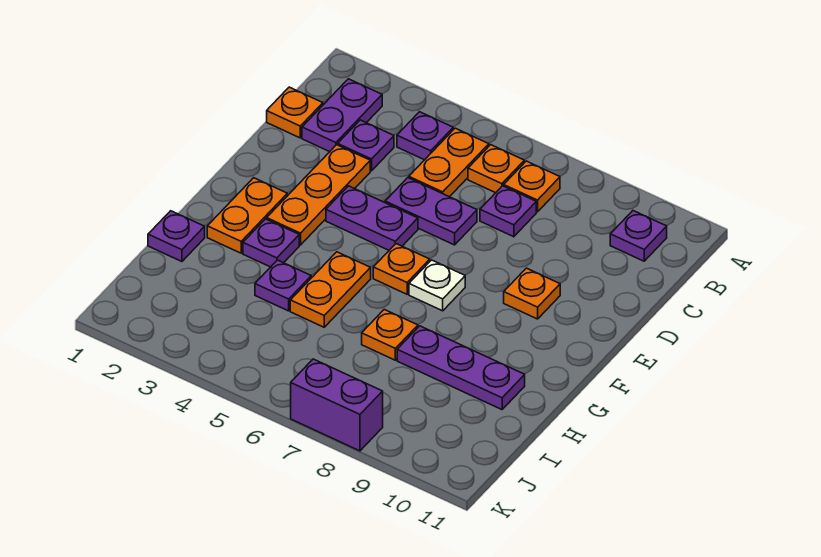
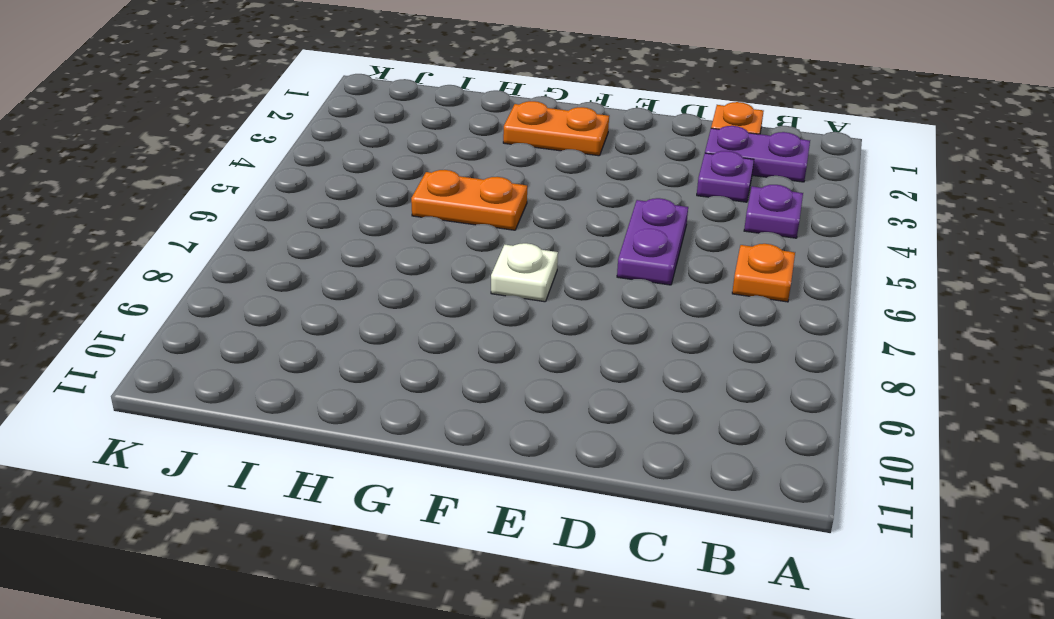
none -> orange 1x2 plate [409,128,489,197]
none -> orange 1x1 plate [504,161,560,212]
none -> purple 1x1 plate [610,211,667,261]

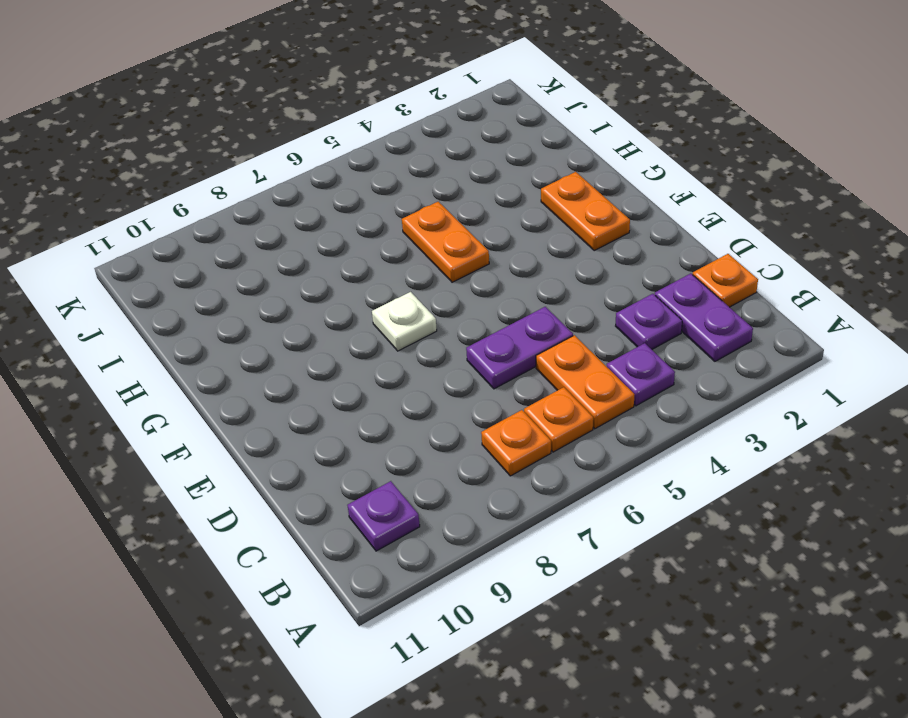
none -> purple 1x1 plate [480,186,536,237]
none -> orange 1x3 plate [267,145,370,245]
none -> purple 1x2 plate [326,186,418,250]

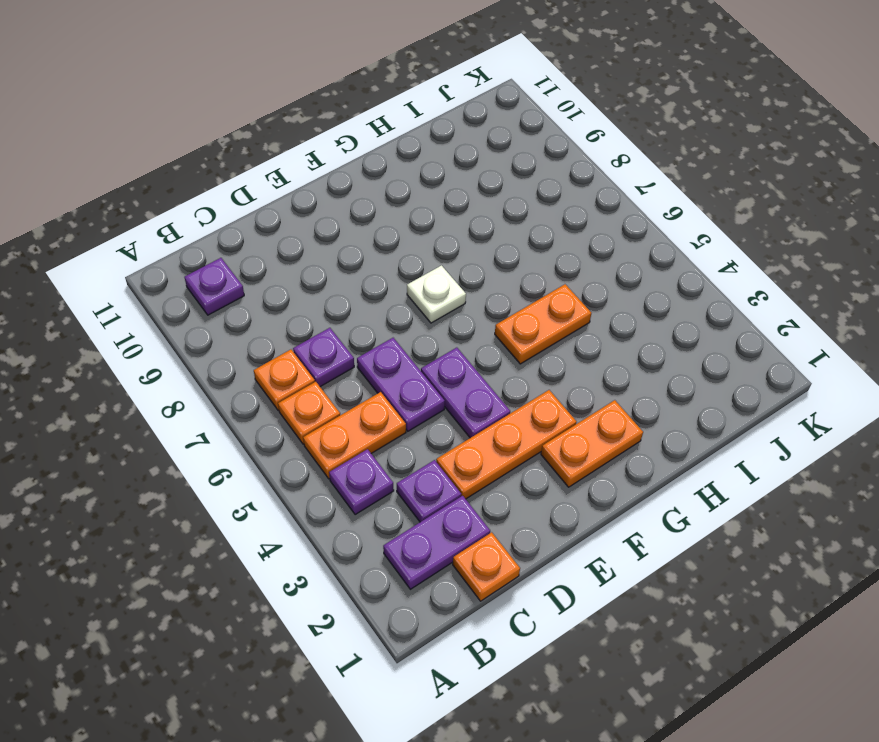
none -> orange 1x1 plate [504,268,560,319]
none -> orange 1x1 plate [373,244,430,294]
none -> purple 1x1 plate [243,219,299,267]

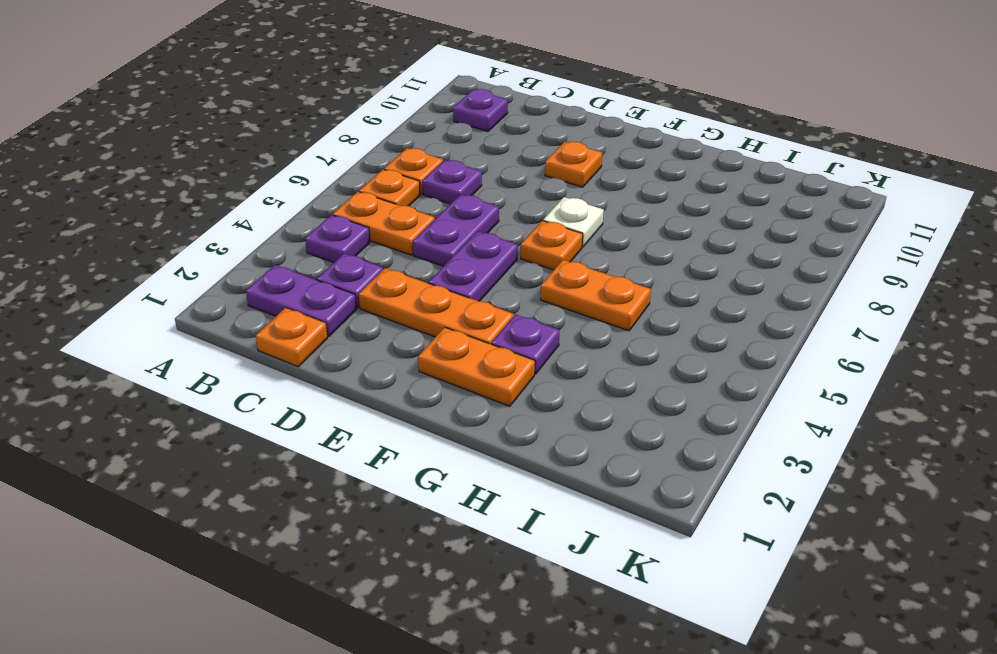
none -> purple 1x1 plate [148,211,205,262]
none -> purple 1x1 plate [255,260,311,311]
none -> orange 1x1 plate [362,310,418,360]

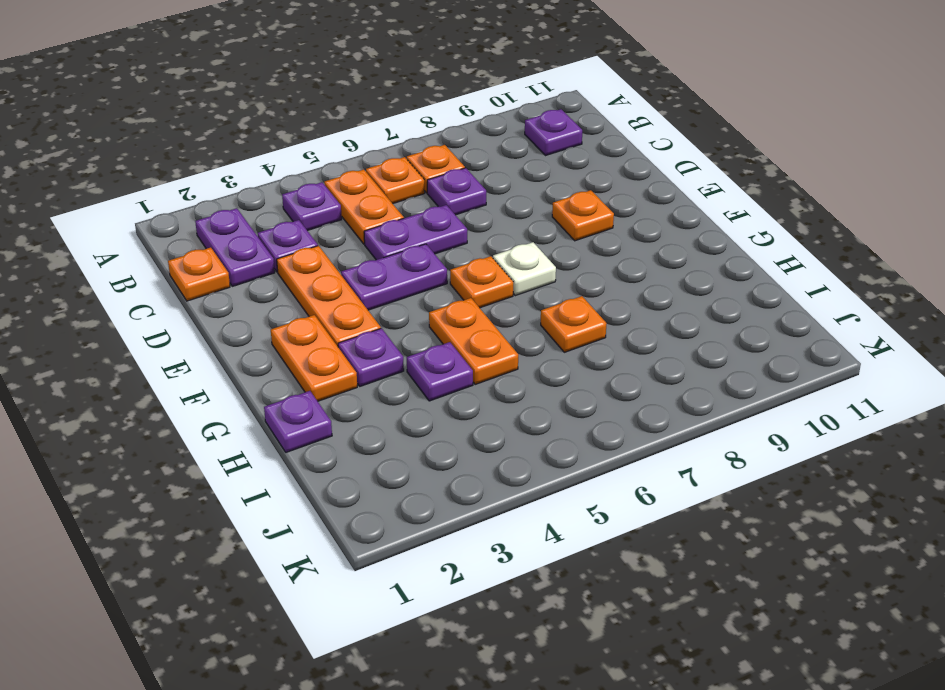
none -> purple 1x3 plate [397,326,525,410]
none -> purple 1x2 brick [291,359,383,451]

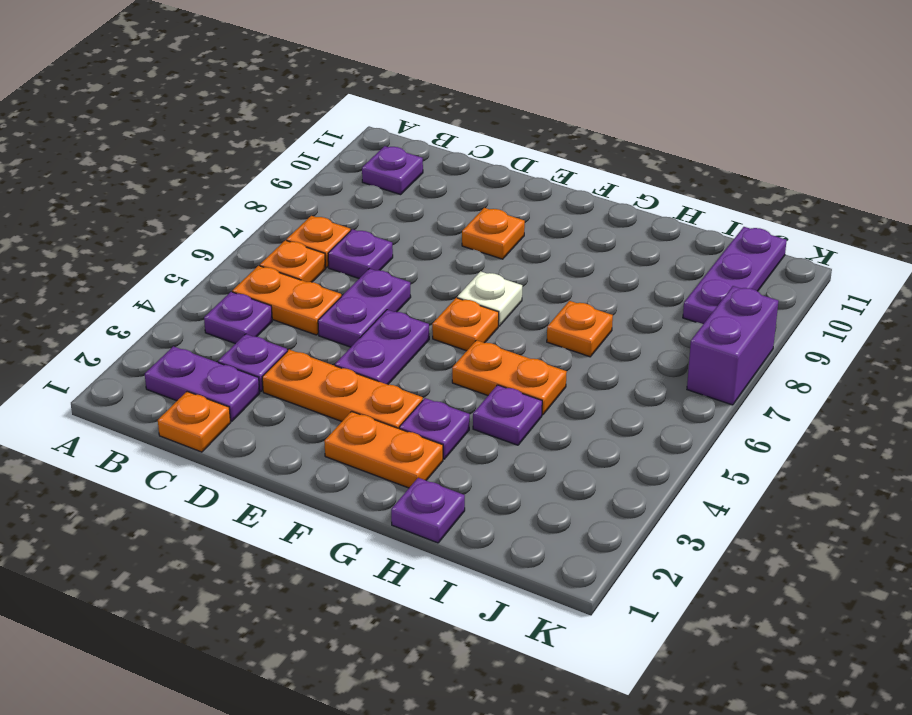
purple 1x3 plate [683,227,787,324] -> purple 1x3 plate moved to [397,326,525,410]

